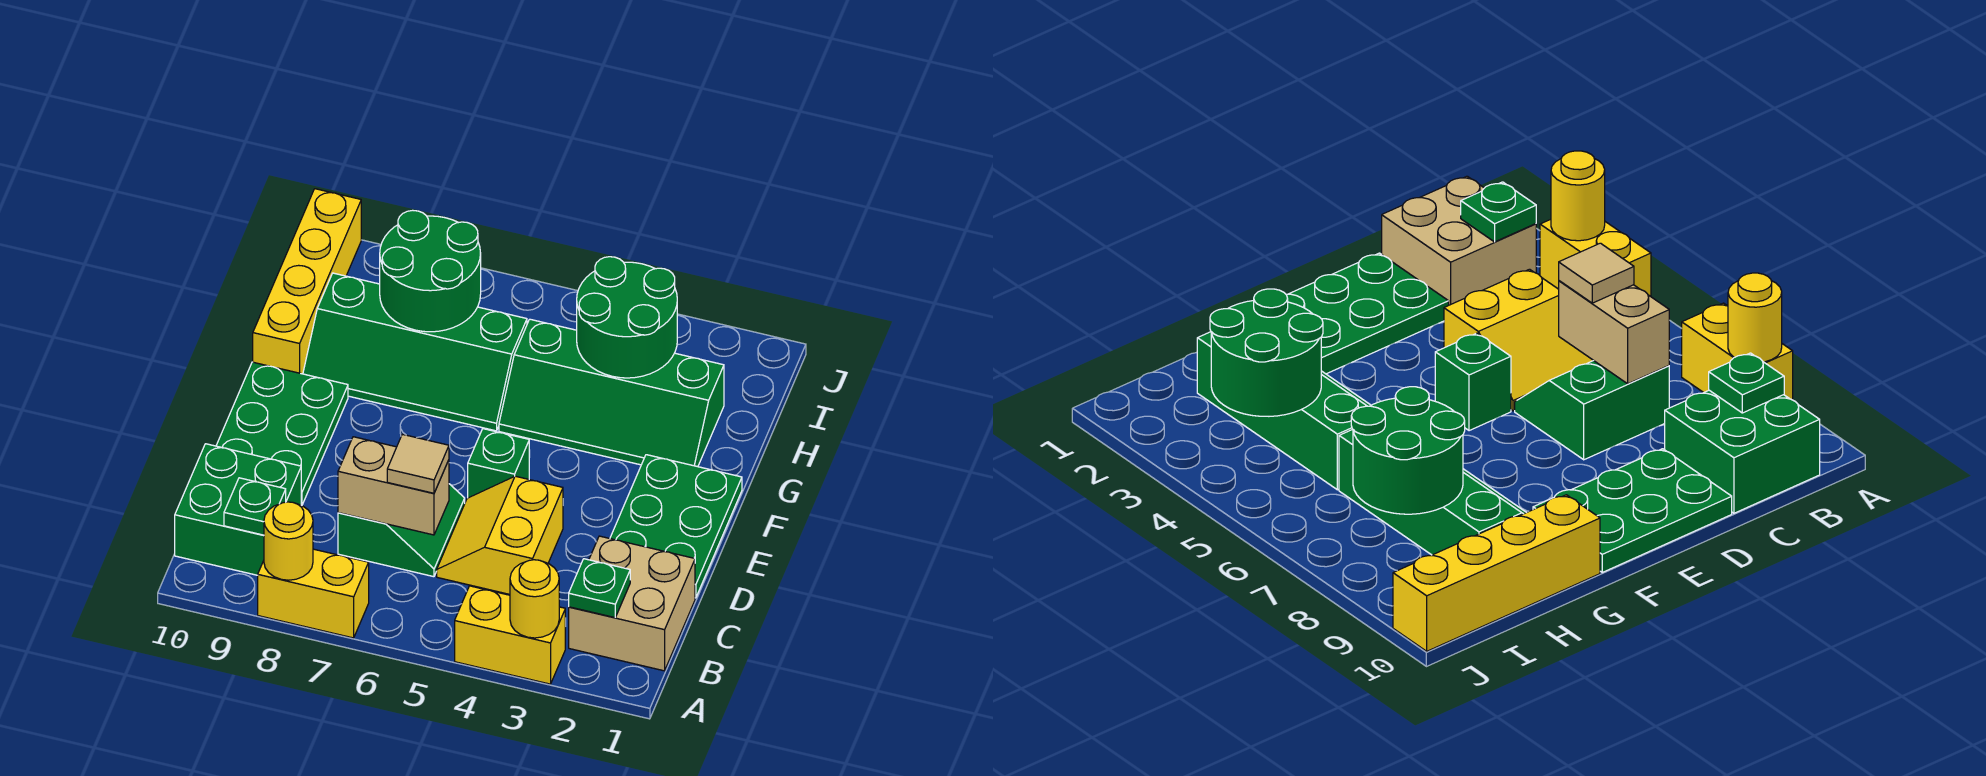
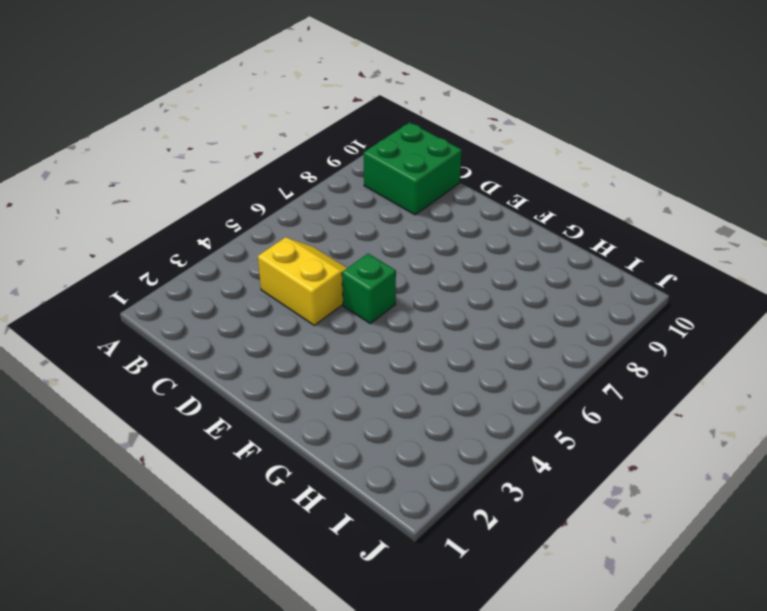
none -> yellow 1x2 brick [455,586,565,684]
none -> yellow 1x2 brick [258,549,369,638]
none -> tan 2x2 brick [569,536,695,671]

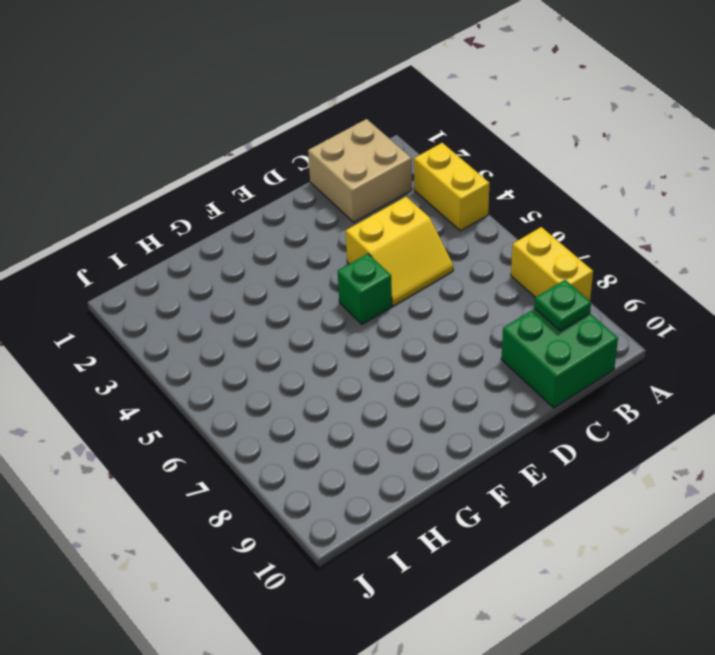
none -> green 2x2 slope [338,484,465,577]
none -> green 2x3 plate [610,455,742,598]
none -> green 2x3 plate [216,362,348,506]

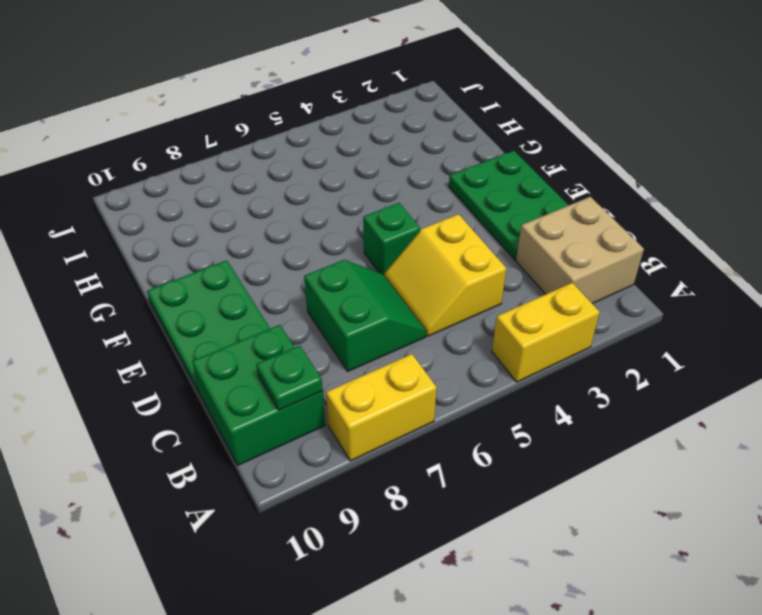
none -> green 2x4 slope [499,319,724,467]
none -> green 2x4 slope [303,273,527,431]
none -> yellow 1x4 brick [253,189,361,374]

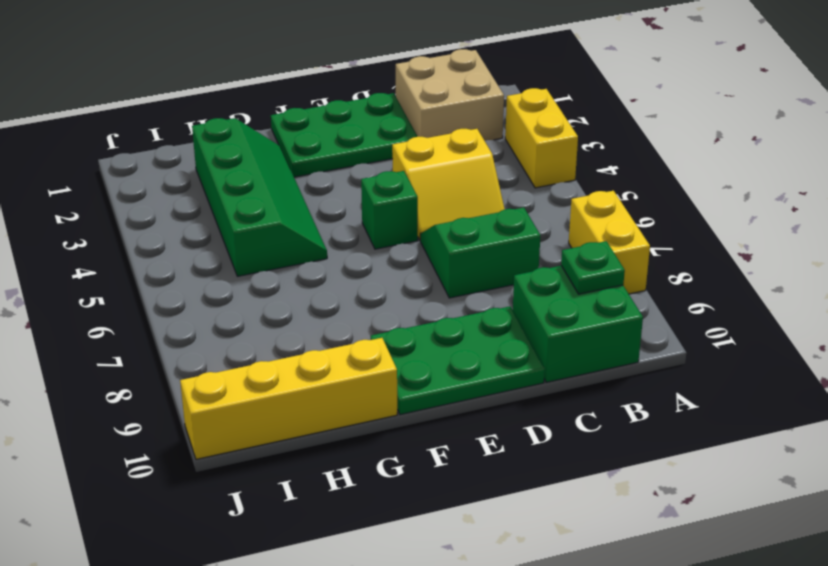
none -> green 2x4 slope [303,273,527,431]
none -> yellow 1x1 round brick [510,560,559,638]
none -> yellow 1x1 round brick [264,502,313,580]

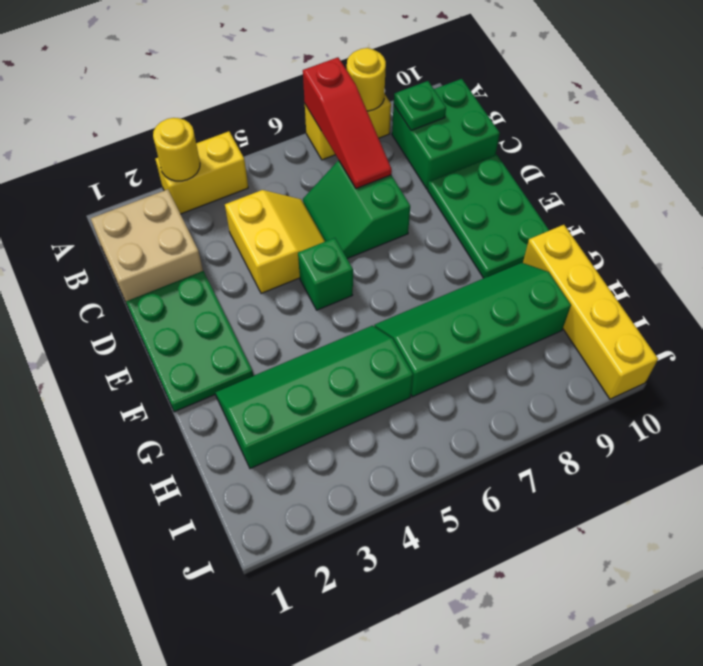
red 1x3 slope [303,57,392,189] -> tan 1x2 brick [338,437,449,535]
none -> green 1x1 plate [569,559,630,618]
none -> green 2x2 round brick [577,257,677,378]
none -> green 2x2 round brick [380,210,481,332]

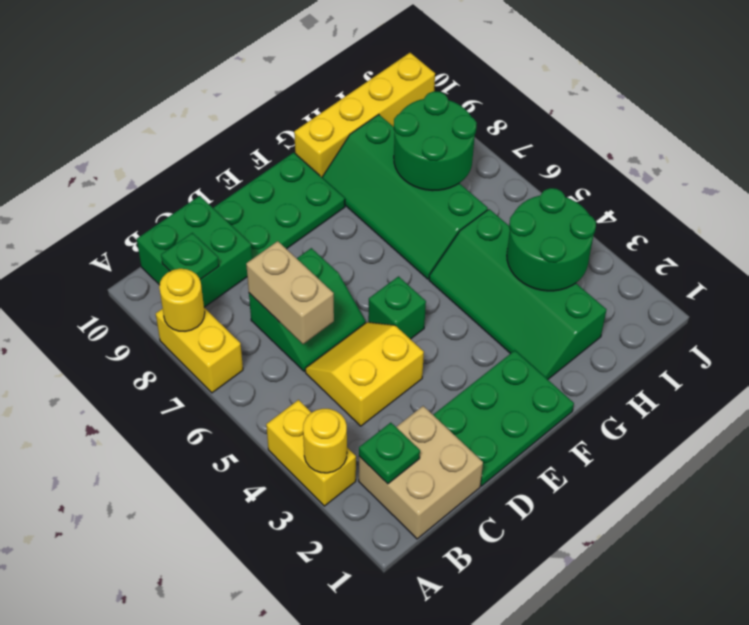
none -> tan 1x1 tile [387,434,449,493]

